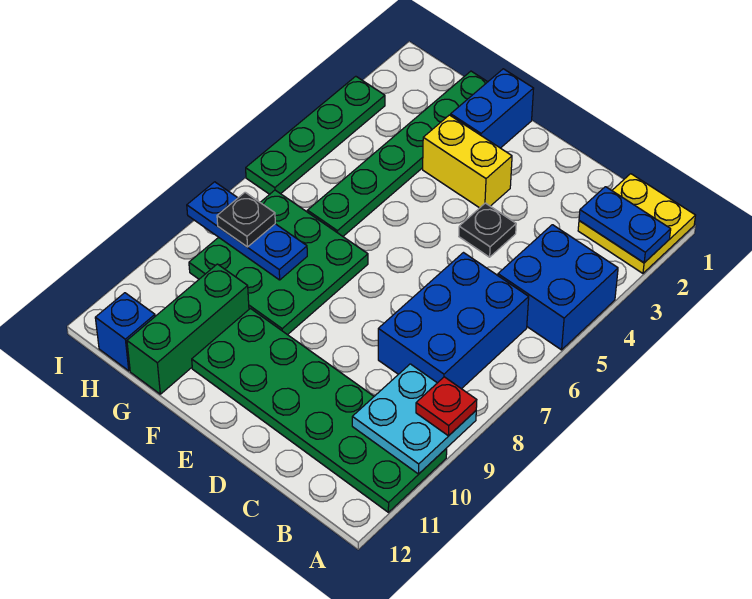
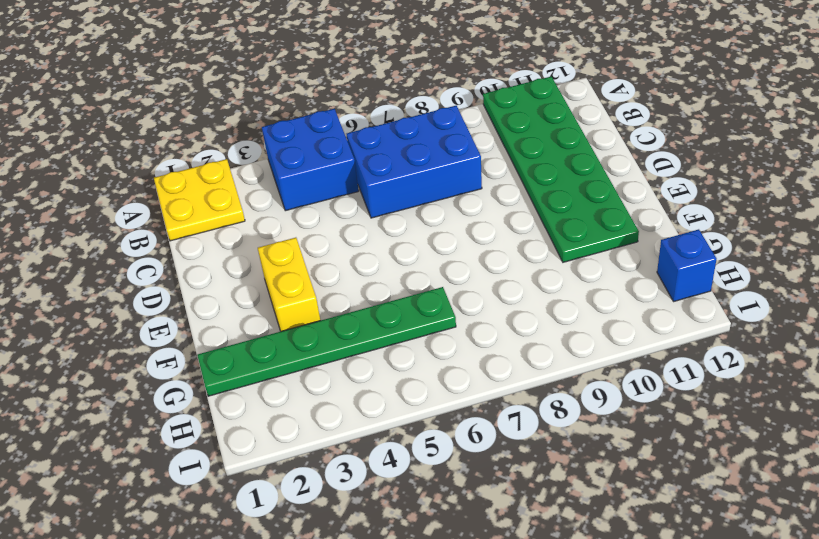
none -> black 1x1 plate [459,203,516,257]
none -> blue 1x2 brick [451,69,534,148]
none -> green 3x3 plate [189,190,368,335]

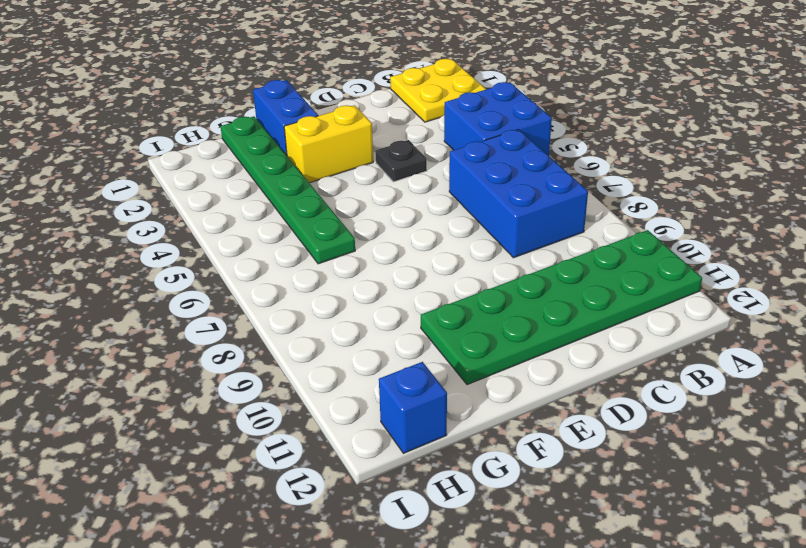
none -> green 3x3 plate [189,190,368,335]
none -> green 1x3 brick [127,264,249,394]
none -> green 1x4 plate [246,76,385,194]

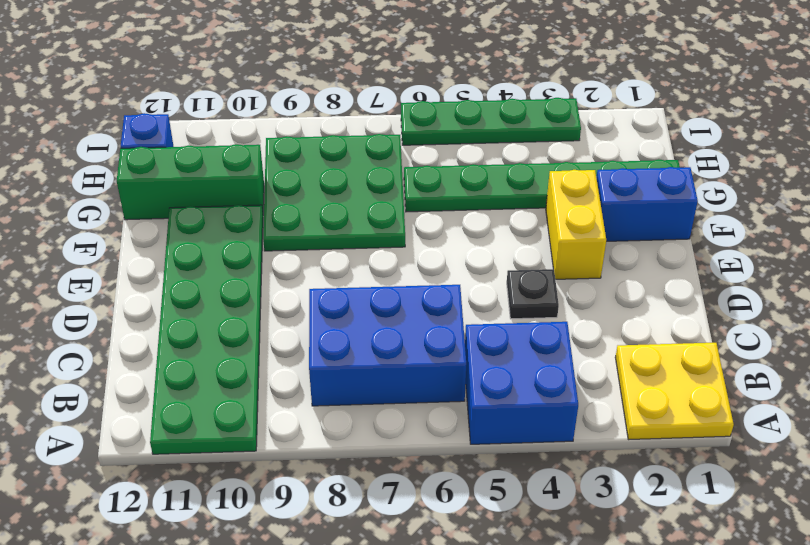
none -> blue 1x2 plate [579,187,671,263]
none -> cyan 2x2 plate [352,364,476,474]
none -> blue 1x3 plate [187,182,307,280]

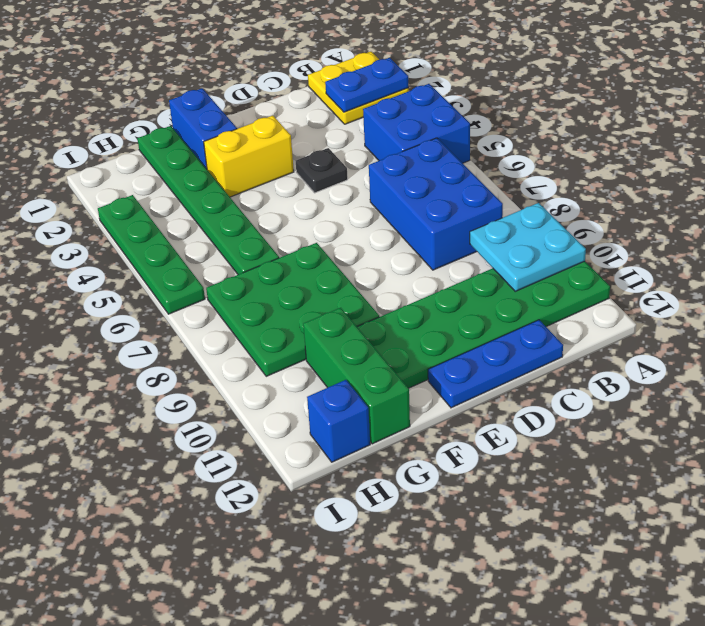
blue 1x3 plate [428,320,563,408] -> blue 1x3 plate moved to [187,182,307,280]
none -> red 1x1 plate [416,377,477,436]
none -> black 1x1 plate [217,192,275,247]

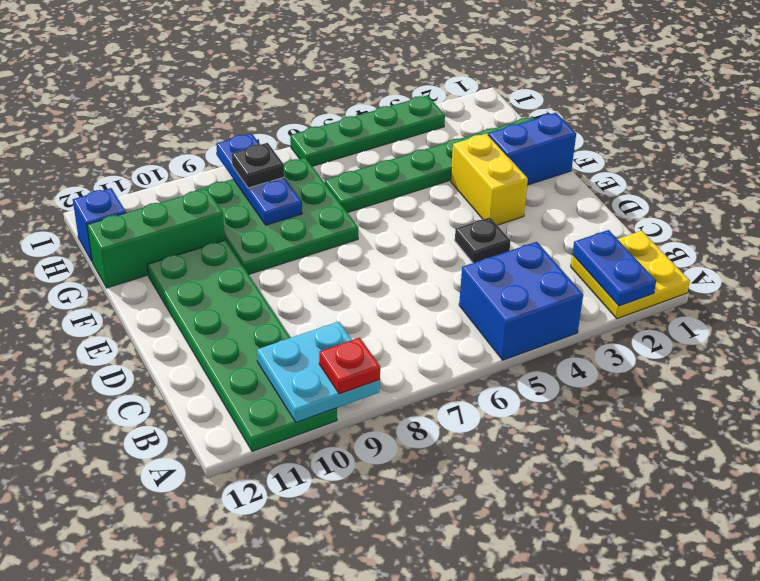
none -> blue 2x3 brick [378,253,529,389]

